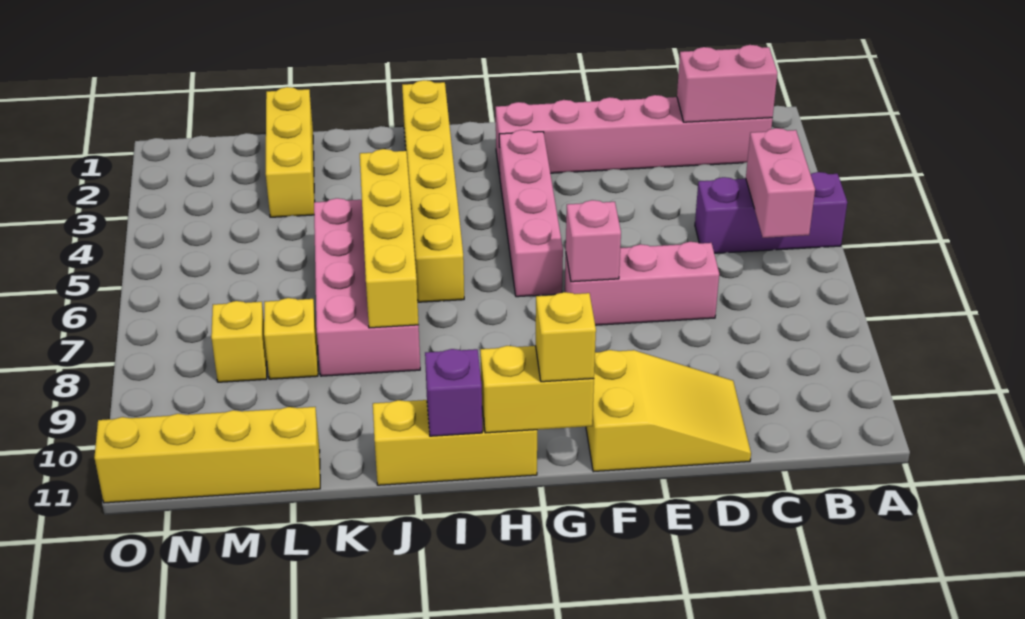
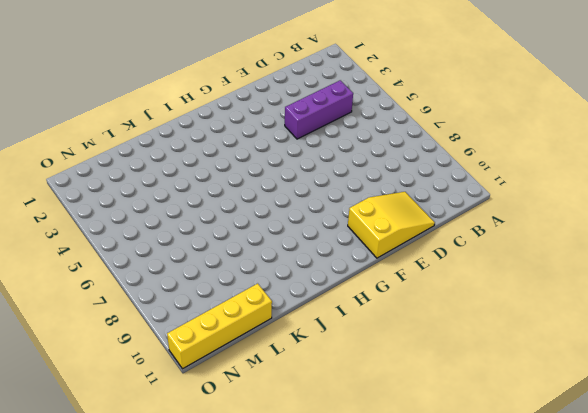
purple 1x3 brick [285,80,353,139] -> purple 1x3 brick moved to [695,172,847,253]
none -> pink 1x6 brick [496,95,773,176]
none -> pink 1x3 brick [565,242,719,325]
none -> pink 1x4 brick [499,130,563,297]

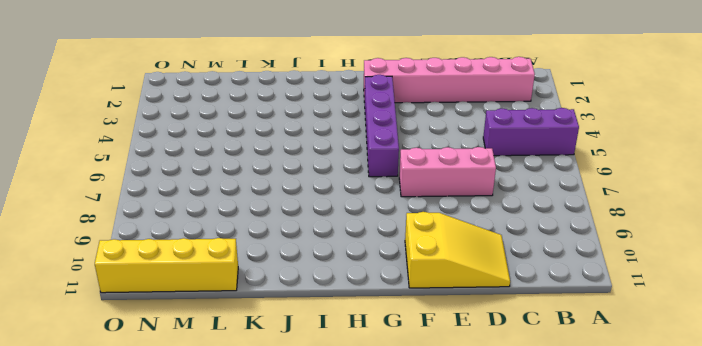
purple 1x4 brick [365,75,399,177] -> pink 1x4 brick [499,130,563,297]
none -> yellow 1x3 brick [373,400,537,485]
none -> yellow 1x6 brick [402,80,464,302]
none -> pink 2x4 brick [314,198,420,376]

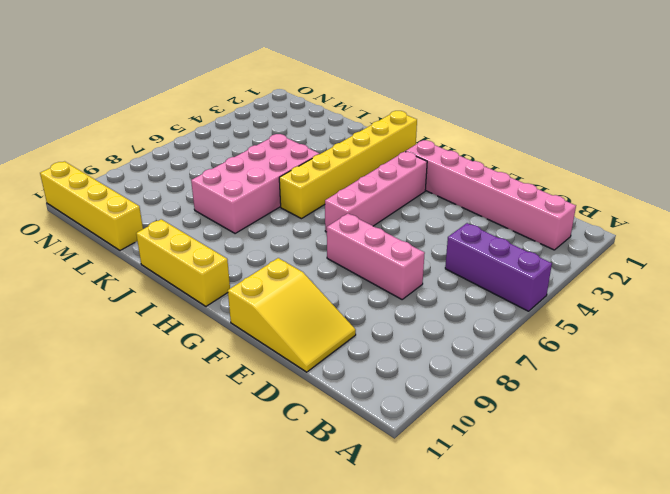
none -> yellow 1x3 brick [266,87,315,217]
none -> yellow 1x1 brick [264,298,318,379]
none -> yellow 1x1 brick [211,301,267,382]

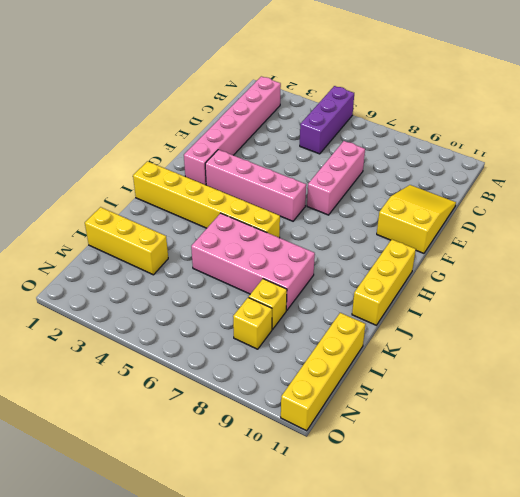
none -> pink 1x2 brick [677,45,777,122]
none -> pink 1x2 brick [746,128,815,238]
none -> pink 1x1 brick [566,200,621,282]

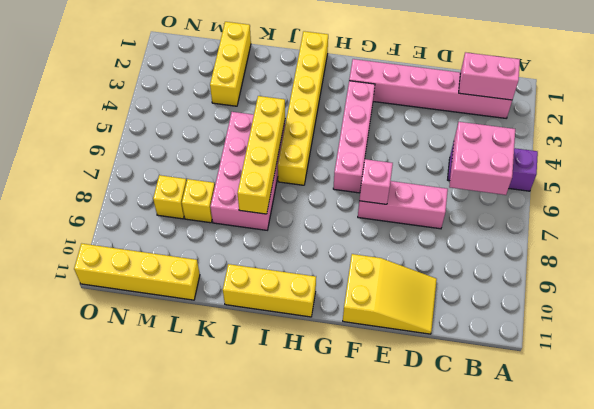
pink 2x2 brick [449,122,515,195] -> pink 1x2 brick [746,128,815,238]
none -> yellow 1x2 brick [480,346,594,433]
none -> purple 1x1 brick [425,349,482,436]
none -> yellow 1x1 brick [535,292,596,382]

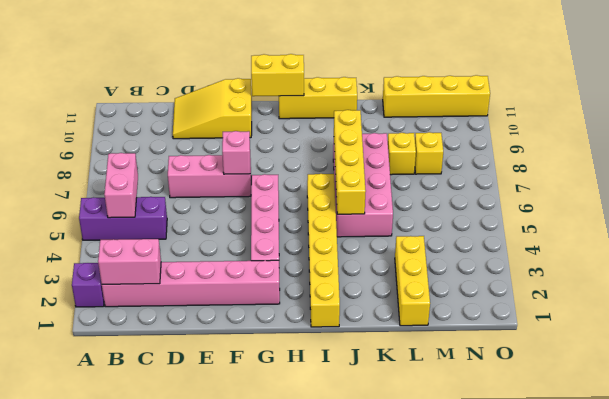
purple 1x1 brick [72,263,104,307] -> purple 1x1 brick moved to [425,349,482,436]
none -> yellow 1x1 brick [535,292,596,382]

